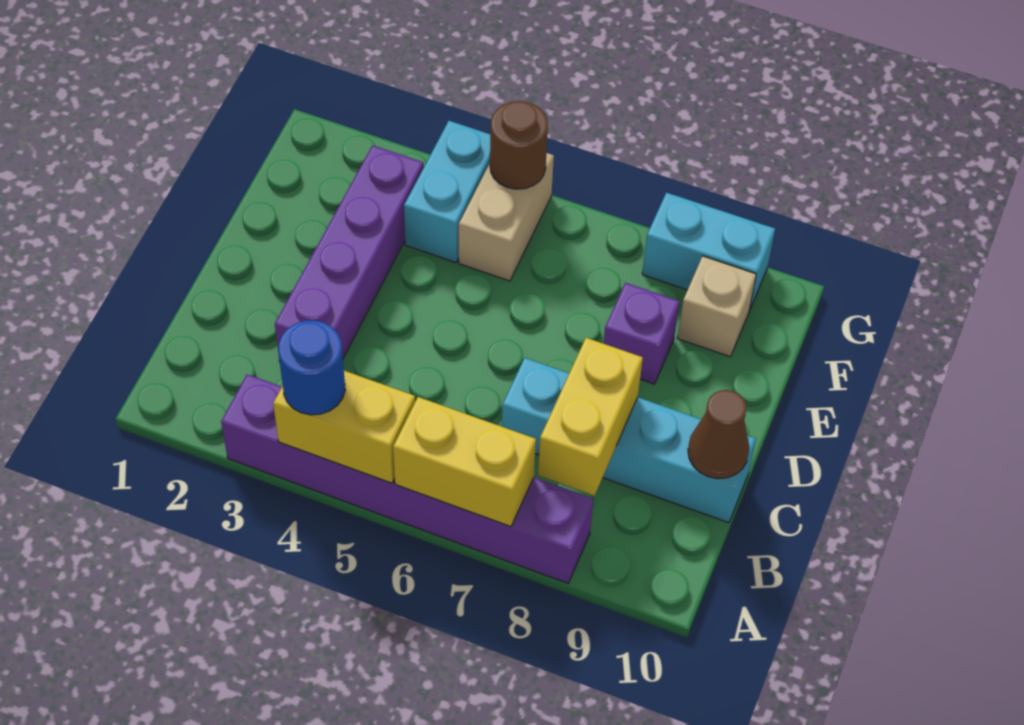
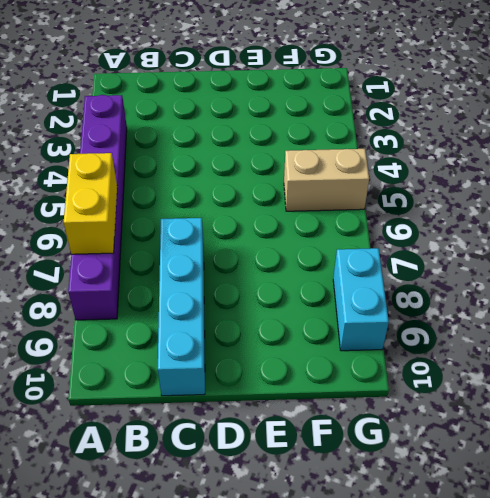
none -> purple 1x4 brick [275,145,424,361]
none -> purple 1x1 brick [603,283,679,384]
none -> cyan 1x2 brick [404,121,490,263]

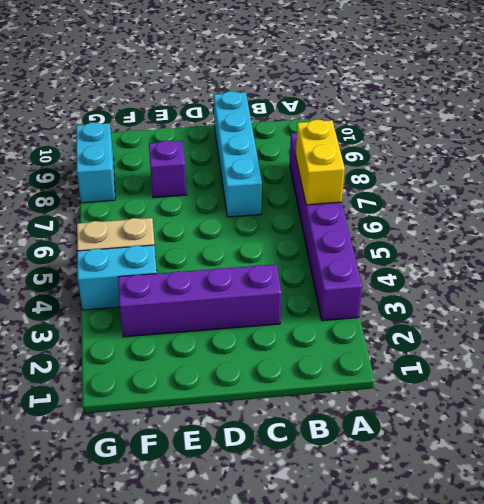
none -> tan 1x1 brick [678,256,756,357]
none -> yellow 1x2 brick [273,371,415,483]
none -> yellow 1x2 brick [538,338,643,496]

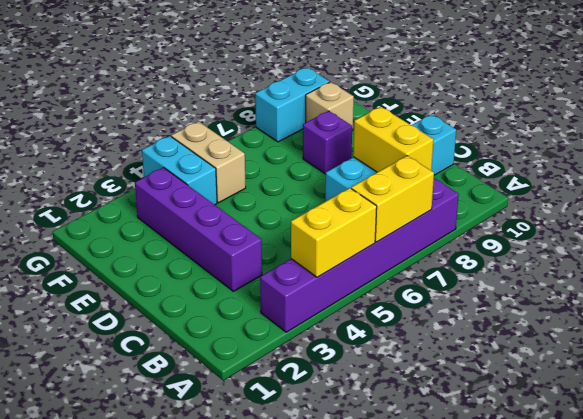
none -> brown 1x1 cone [688,390,749,479]
none -> brown 1x1 round brick [490,101,548,189]
none -> blue 1x1 round brick [278,320,345,415]

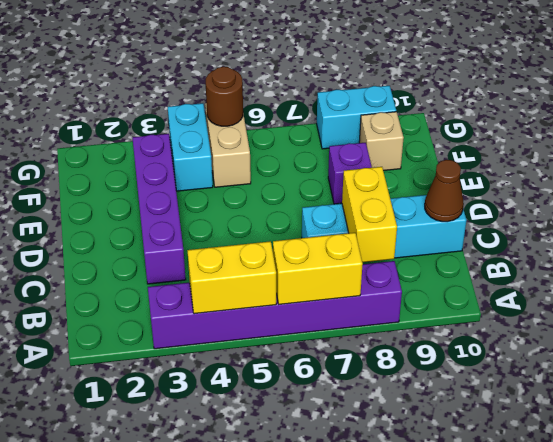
none -> blue 1x1 round brick [278,320,345,415]

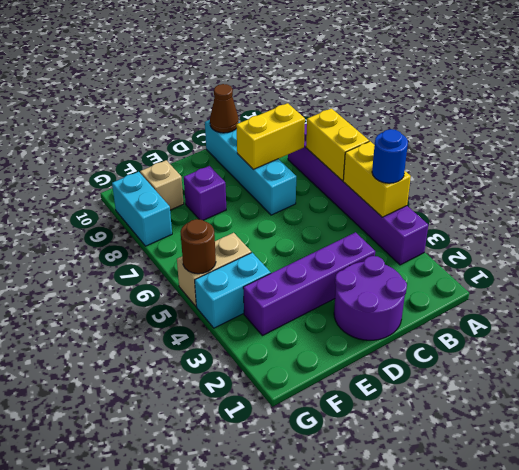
purple 2x2 round brick [334,256,407,340] -> none

